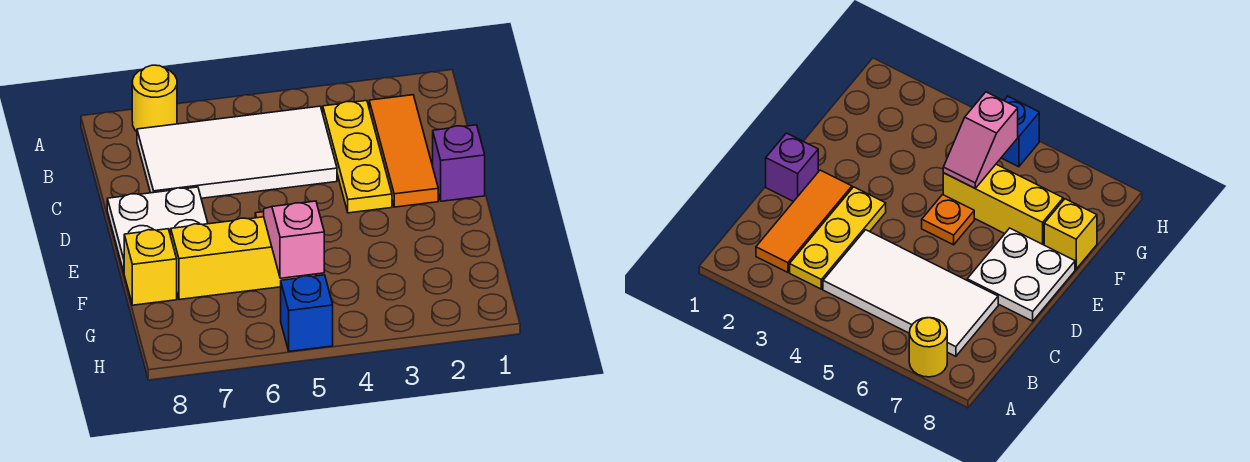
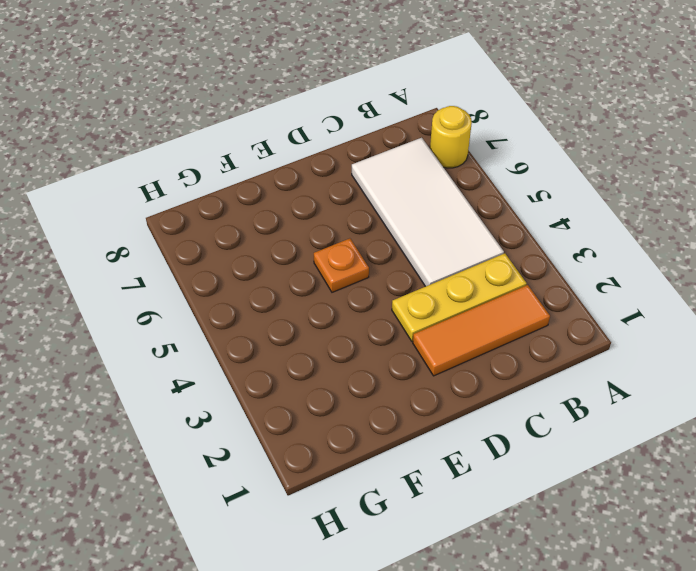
none -> purple 1x1 brick [433,125,485,201]
none -> white 2x2 plate [107,187,208,272]

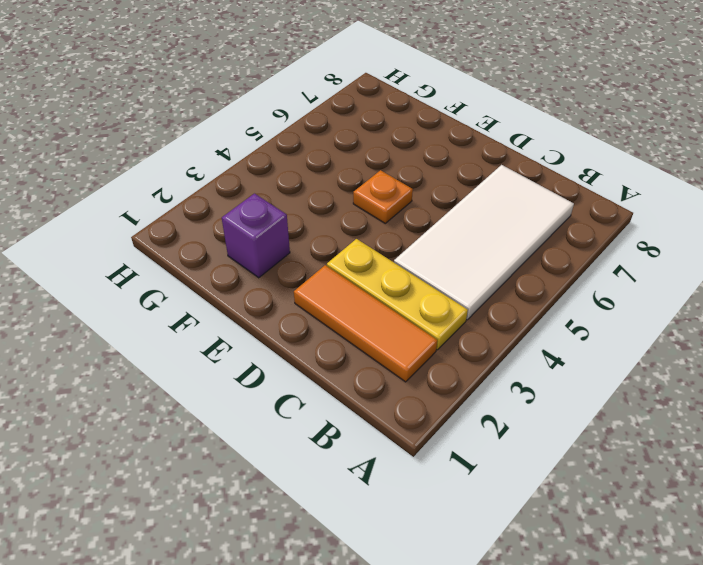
purple 1x1 brick [222,194,290,278] -> purple 1x1 brick moved to [433,125,485,201]
none -> yellow 1x1 round brick [132,65,177,132]
none -> white 2x2 plate [107,187,208,272]

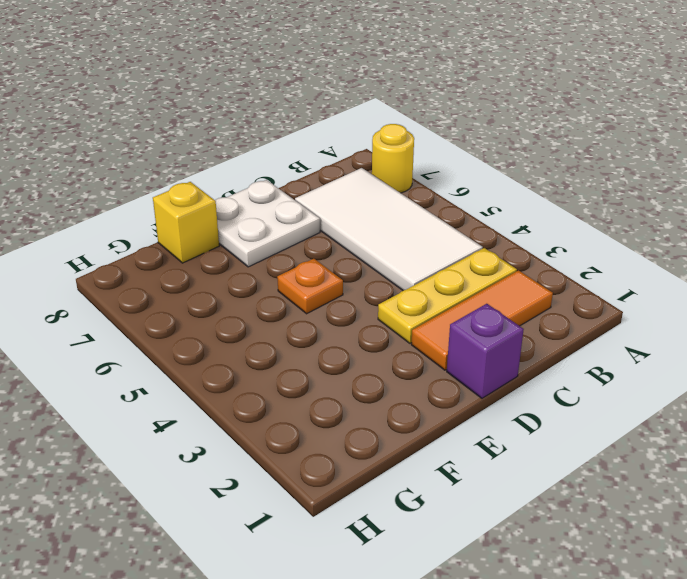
none -> yellow 1x3 brick [171,217,316,300]
none -> blue 1x1 brick [281,275,333,351]

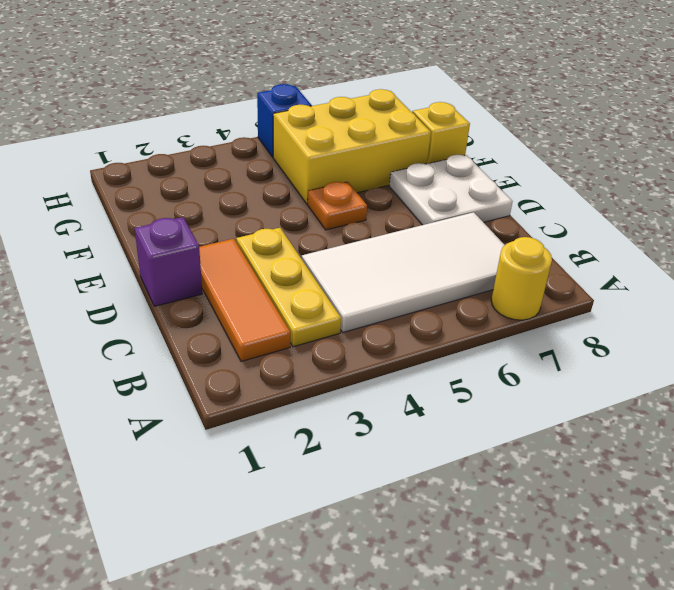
yellow 2x3 brick [273,89,431,204] -> yellow 1x3 brick [171,217,316,300]
none -> pink 1x2 slope [264,201,324,278]

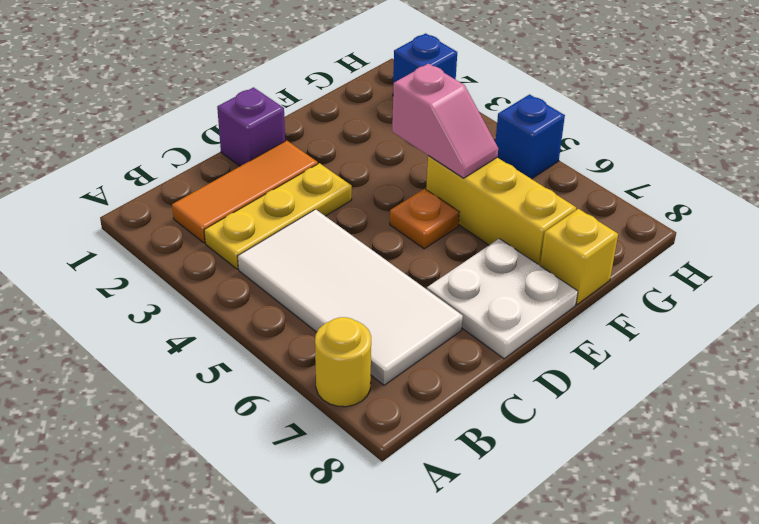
pink 1x2 slope [392,64,498,178] -> pink 1x2 slope turned to [264,201,324,278]
blue 1x1 brick [393,33,457,85] -> none

